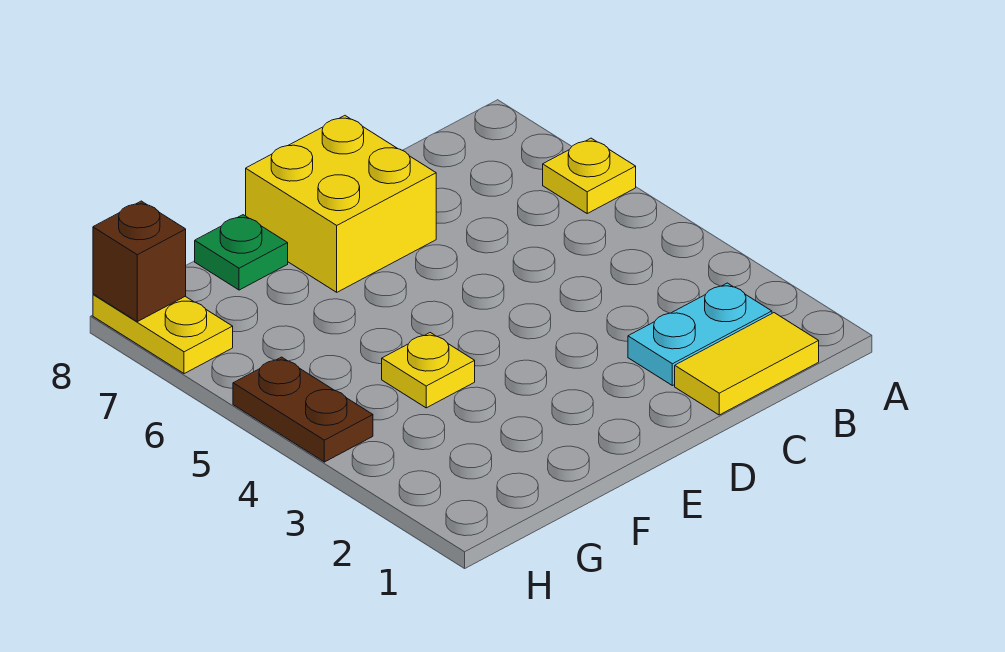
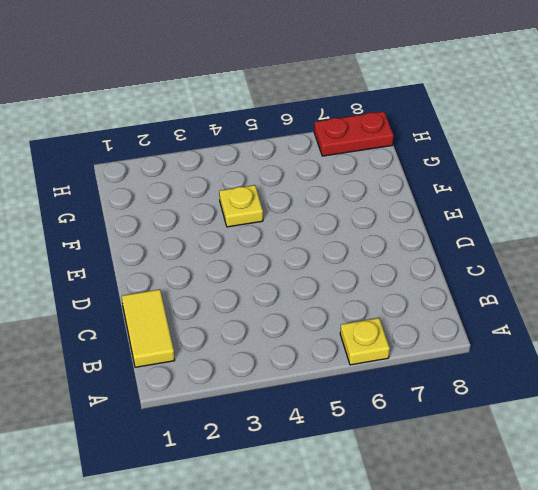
red 1x2 plate [314,111,393,156] -> yellow 1x2 plate [93,294,233,374]
none -> cyan 1x2 plate [628,283,772,386]
none -> yellow 2x2 brick [246,116,436,292]

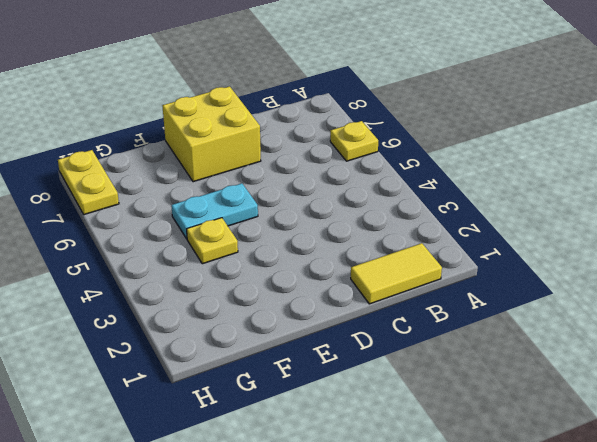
cyan 1x2 plate [171,183,258,239] -> cyan 1x2 plate moved to [628,283,772,386]
none -> green 1x1 plate [195,215,288,290]
none -> brown 1x2 plate [233,357,373,462]

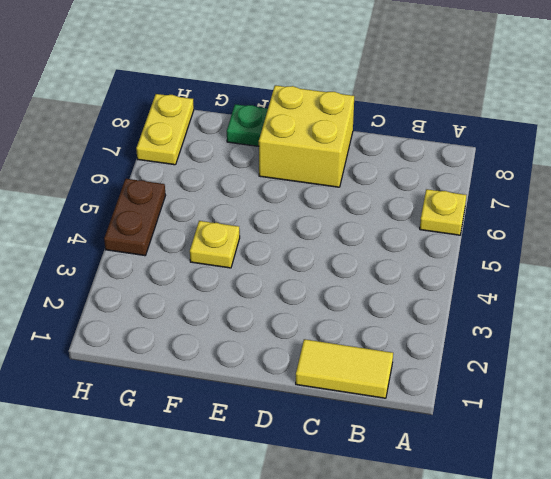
none -> cyan 1x2 plate [628,283,772,386]
none -> brown 1x1 brick [93,201,186,322]

